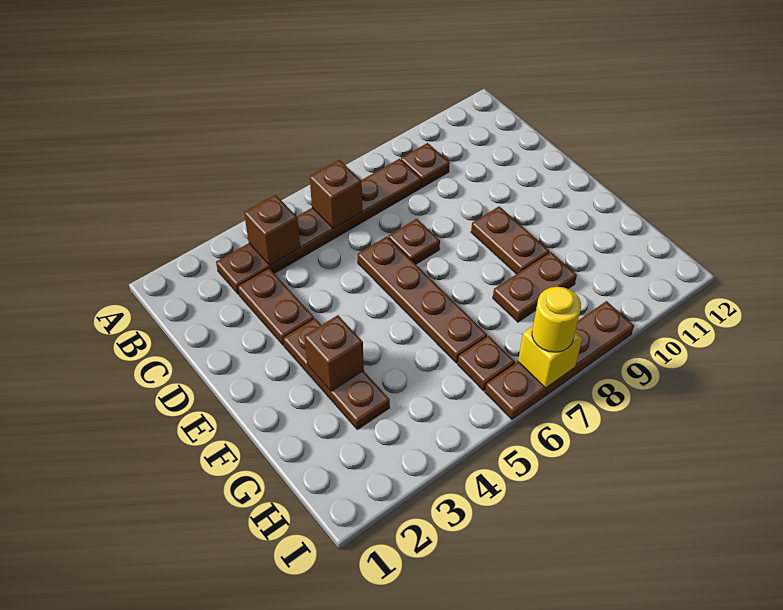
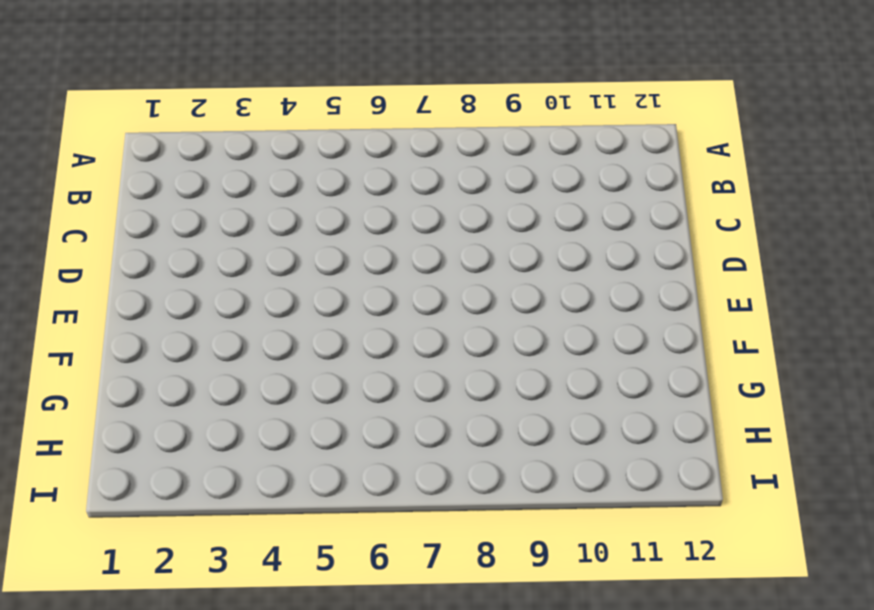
none -> brown 1x6 plate [216,159,421,294]
none -> brown 1x1 plate [401,143,450,187]
none -> brown 1x2 plate [238,268,314,345]

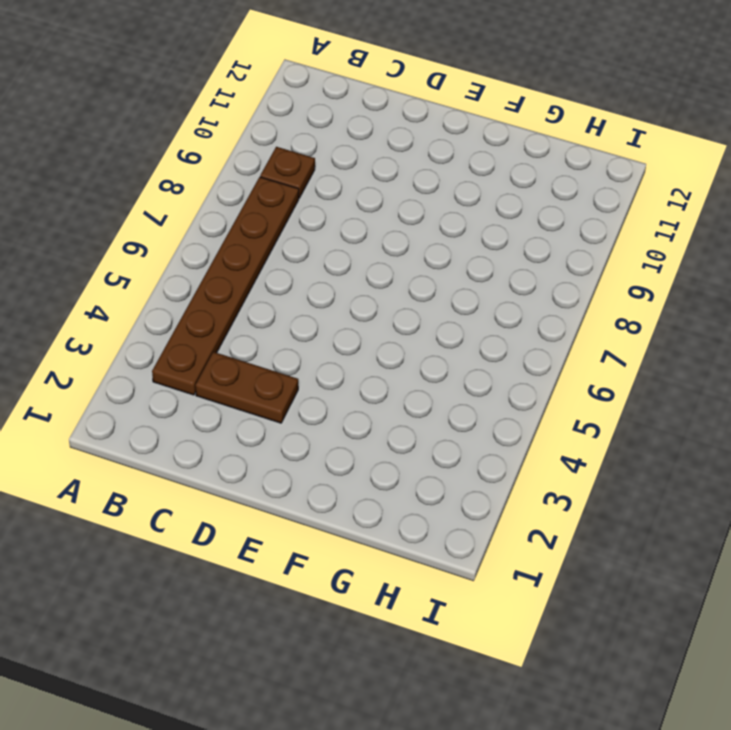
none -> brown 1x4 plate [358,237,487,363]
none -> brown 1x1 plate [388,219,440,264]
none -> brown 1x3 plate [283,318,390,429]

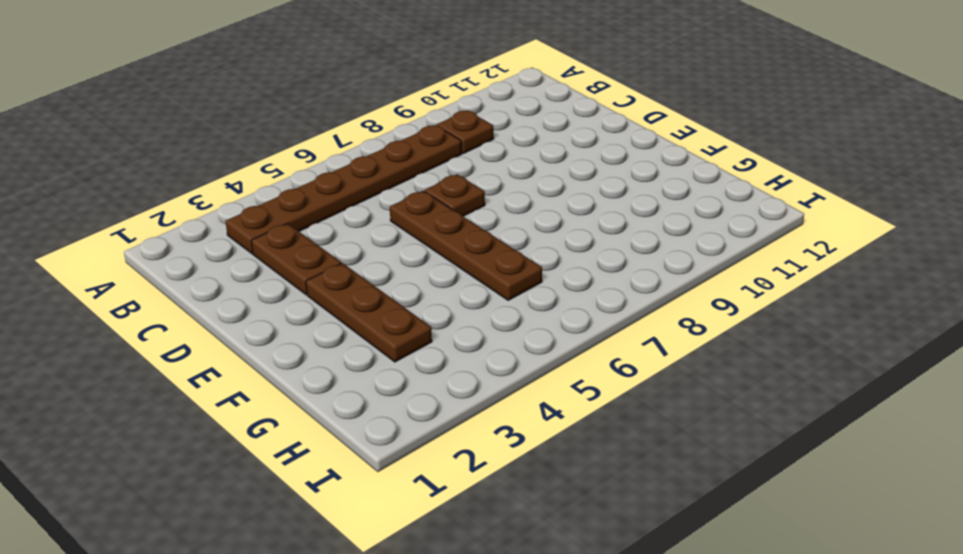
none -> brown 1x2 plate [471,206,550,274]
none -> brown 1x2 plate [493,252,577,322]
none -> brown 1x1 plate [458,336,515,391]

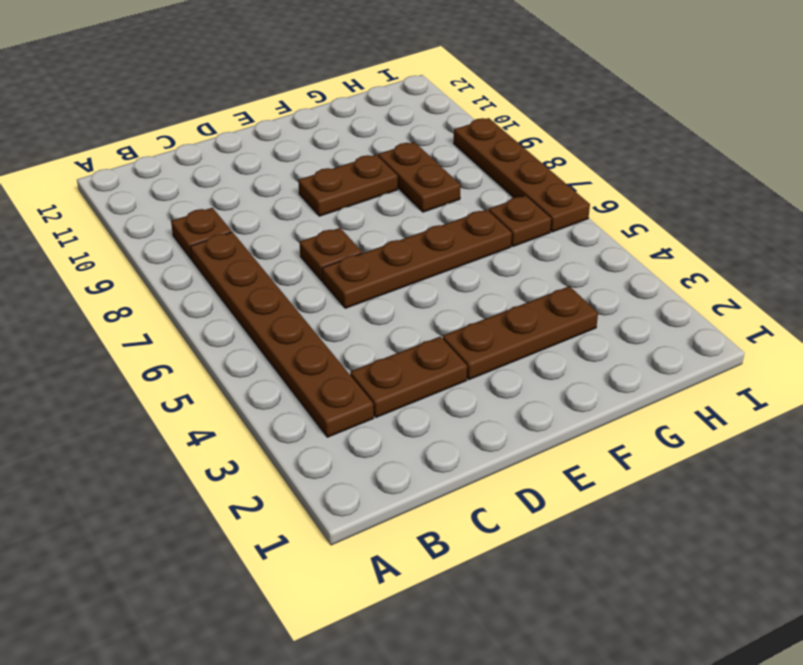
none -> brown 1x1 brick [244,195,300,265]
none -> brown 1x1 brick [310,160,362,229]
none -> brown 1x1 brick [304,315,364,391]

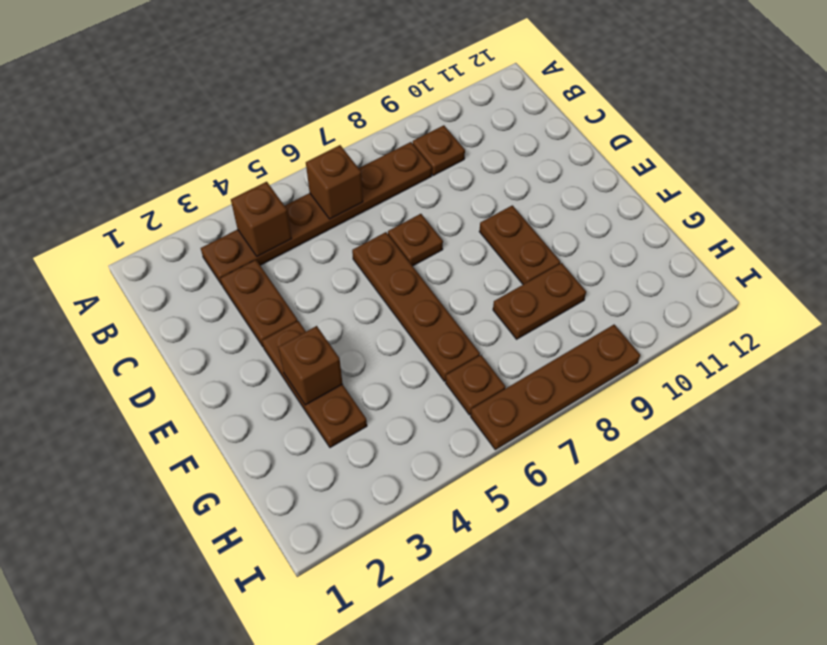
none -> yellow 1x1 brick [518,326,582,388]
none -> yellow 1x1 round brick [532,287,581,352]

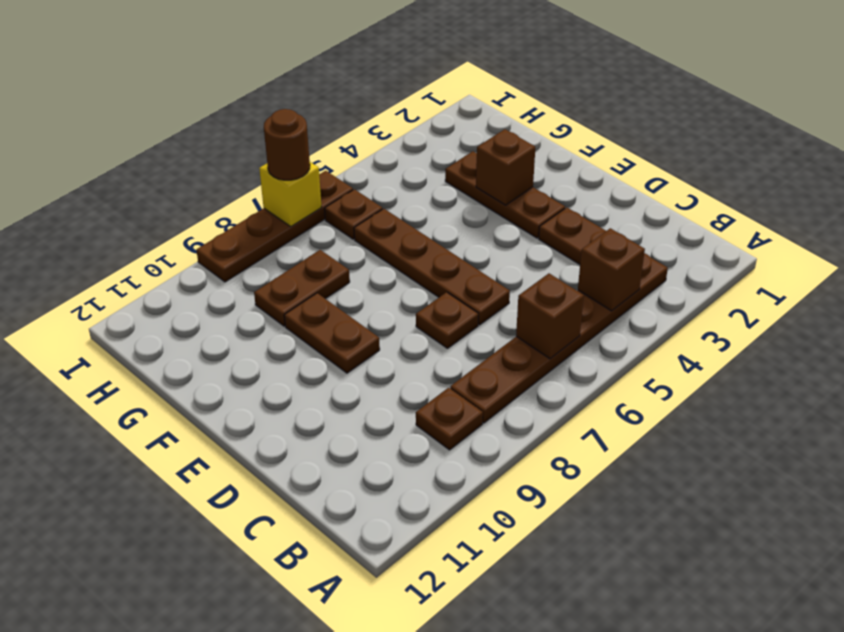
brown 1x1 round brick [264,109,310,180] -> yellow 1x1 round brick [532,287,581,352]

